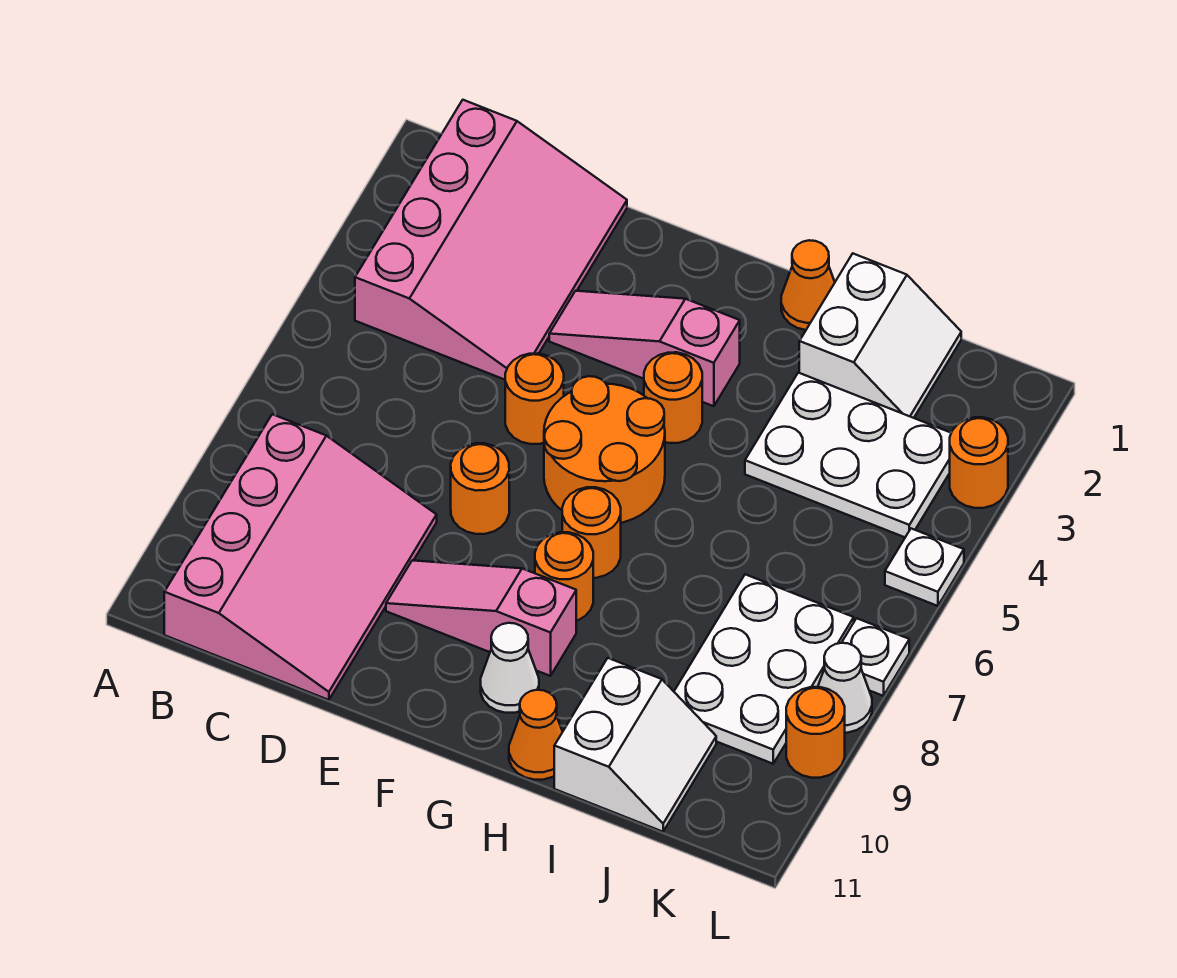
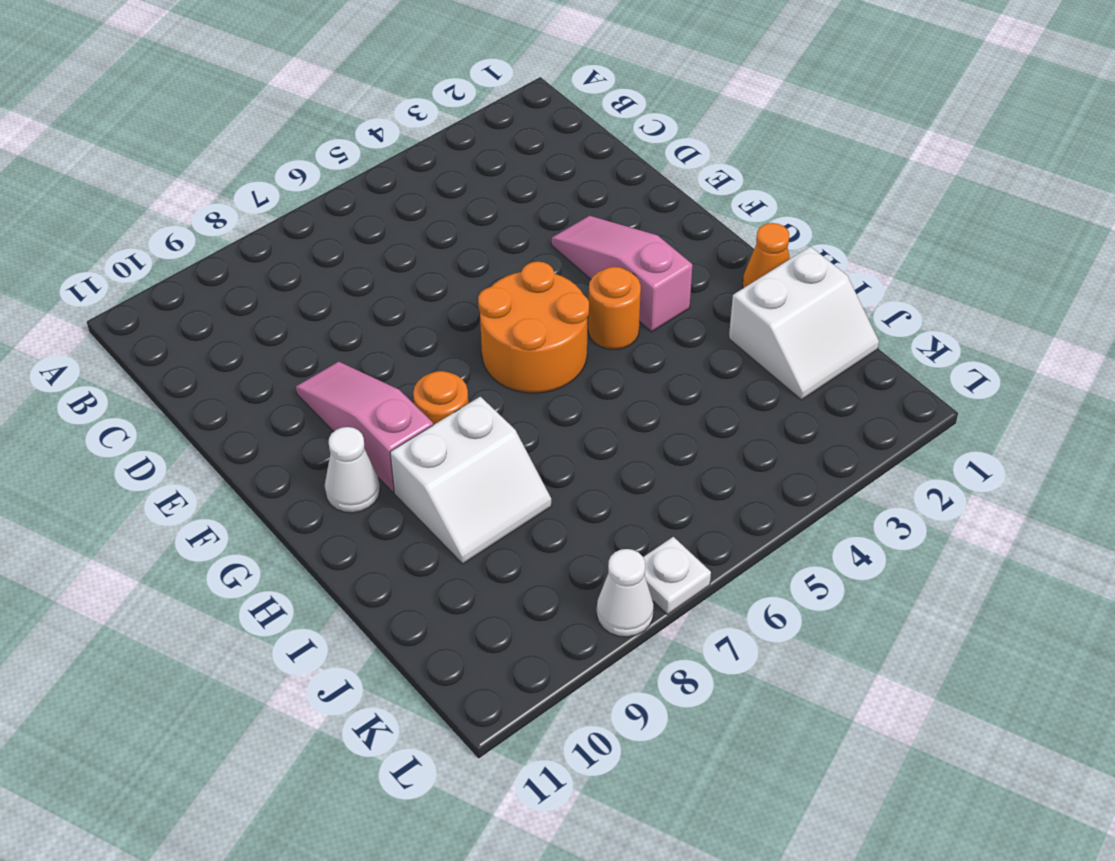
white 2x2 slope [390,397,552,564] -> white 2x2 slope moved to [554,658,716,832]
none -> pink 3x4 slope [355,100,627,380]
none -> pink 3x4 slope [164,414,437,700]
none -> orange 1x1 round brick [505,353,564,444]

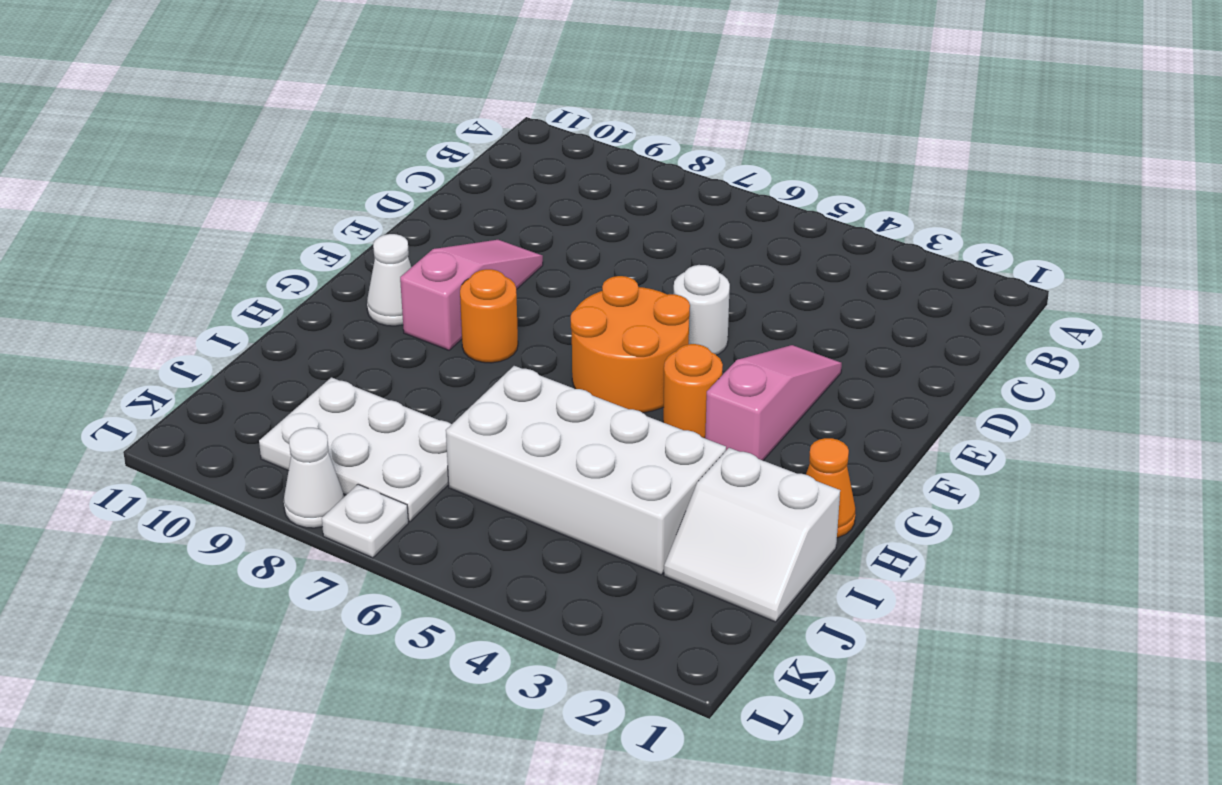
white 1x1 round brick [674,265,730,355] -> orange 1x1 round brick [505,353,564,444]
white 2x4 brick [446,366,726,575] -> white 2x3 plate [745,373,951,537]
none -> pink 3x4 slope [355,100,627,380]
none -> pink 3x4 slope [164,414,437,700]
none -> orange 1x1 round brick [451,443,509,534]

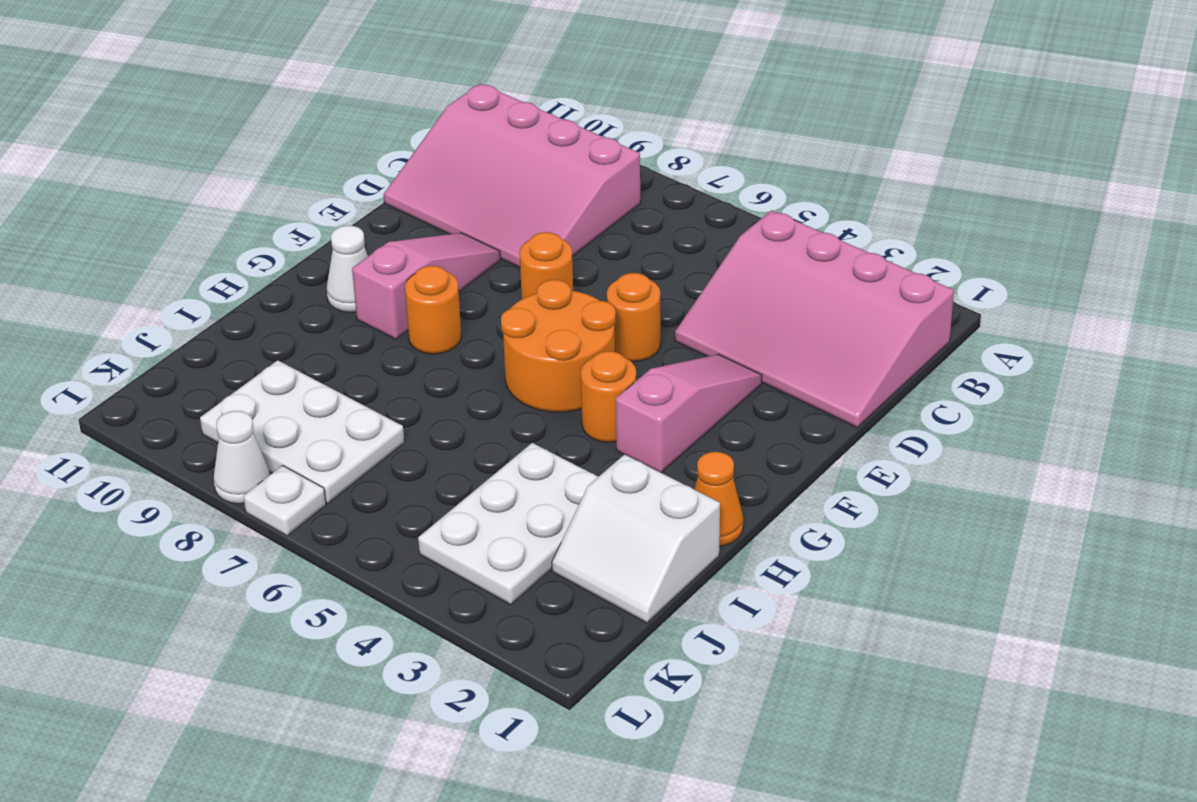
none -> orange 1x1 round brick [562,487,621,578]
none -> orange 1x1 cone [509,690,562,780]
none -> white 2x2 slope [554,658,716,832]

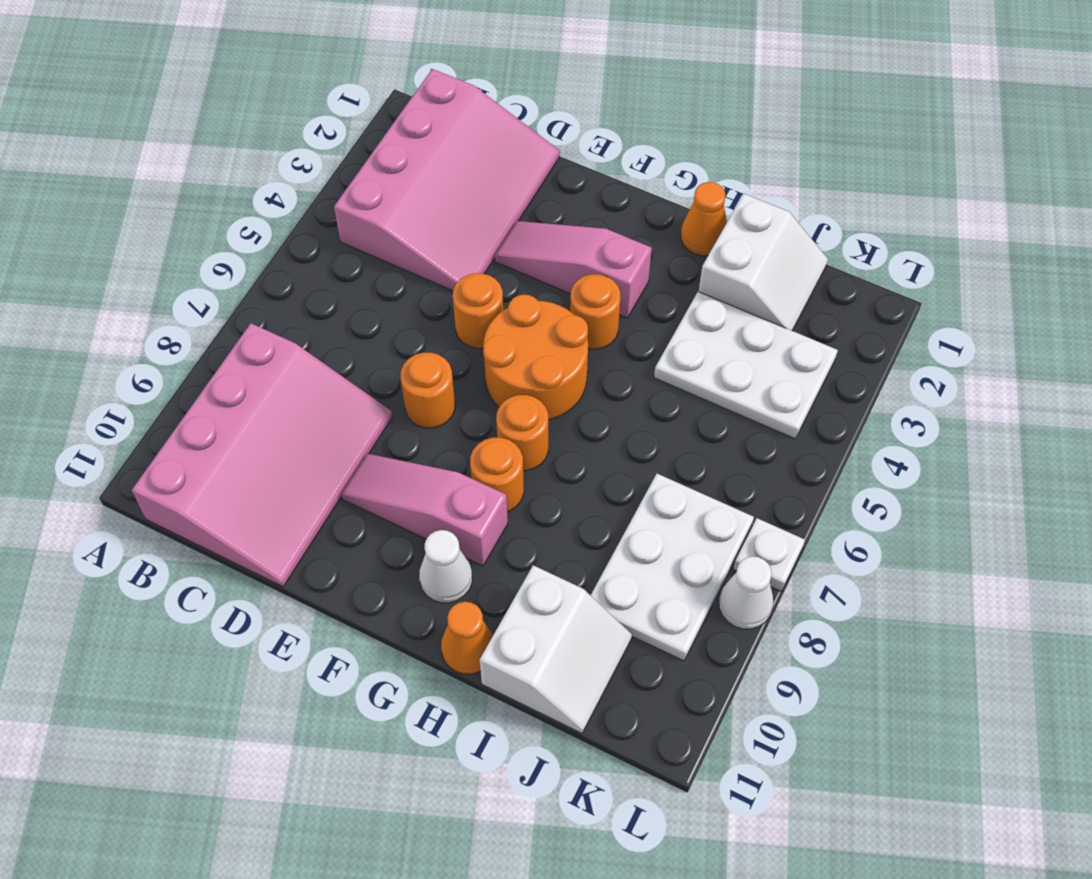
none -> orange 1x1 round brick [950,417,1008,508]
none -> white 1x1 plate [885,529,964,606]
none -> orange 1x1 round brick [786,687,845,778]

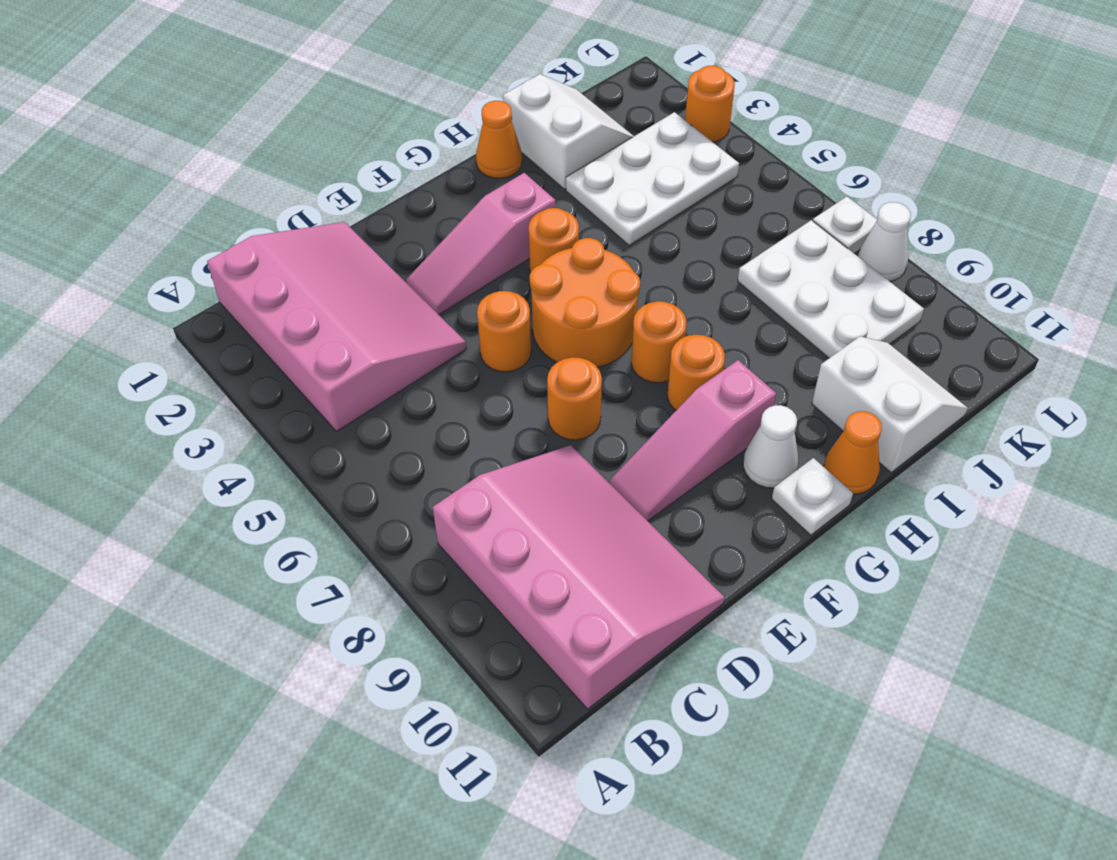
white 1x1 plate [772,458,853,535] -> white 1x1 plate moved to [885,529,964,606]
none -> orange 1x1 round brick [786,687,845,778]

